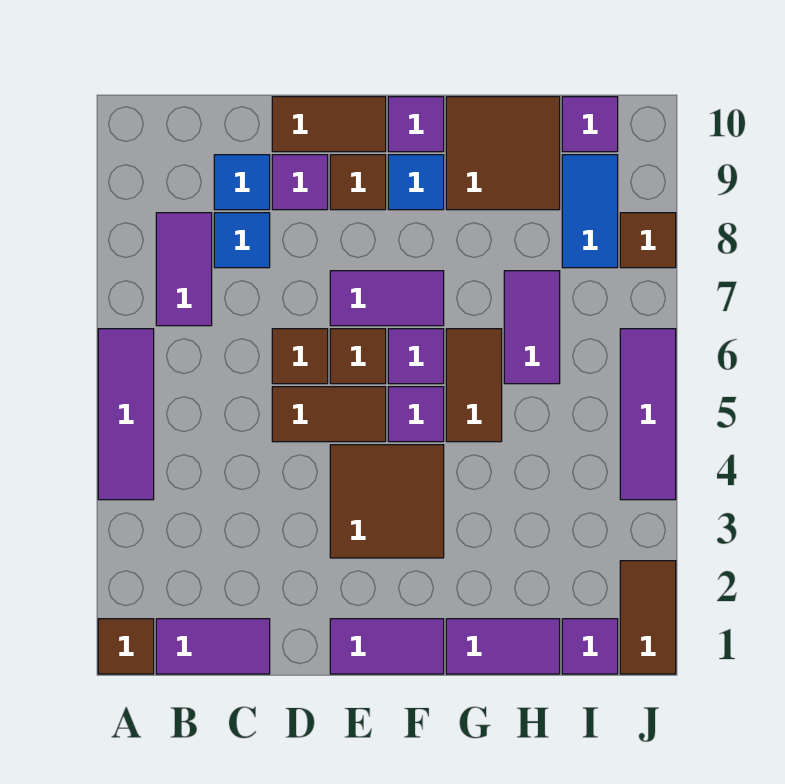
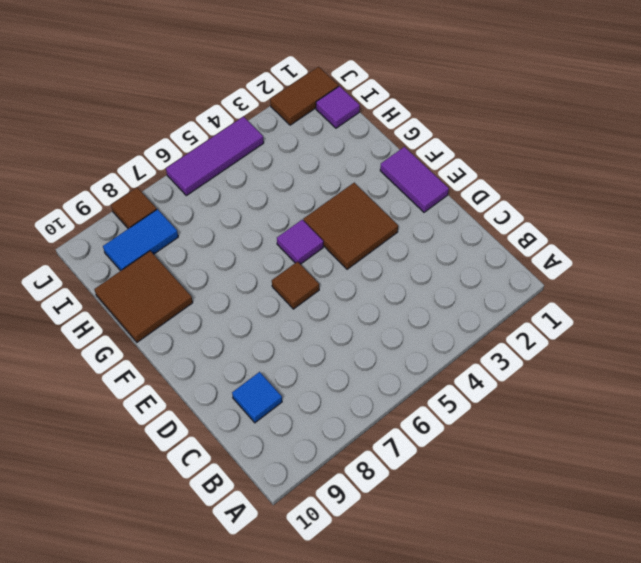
none -> brown 1x1 tile [98,619,154,674]
none -> purple 1x3 tile [98,329,154,500]
none -> purple 1x2 tile [156,619,270,674]

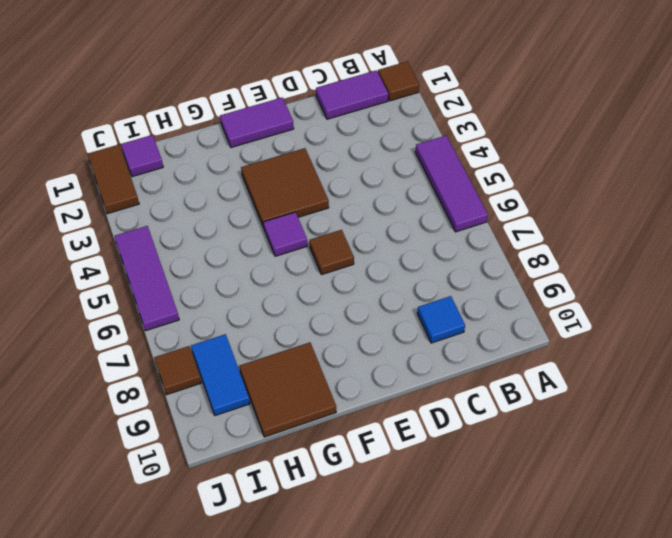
none -> purple 1x2 tile [156,213,212,326]
none -> blue 1x1 tile [214,213,270,268]
none -> brown 1x2 tile [272,387,386,442]

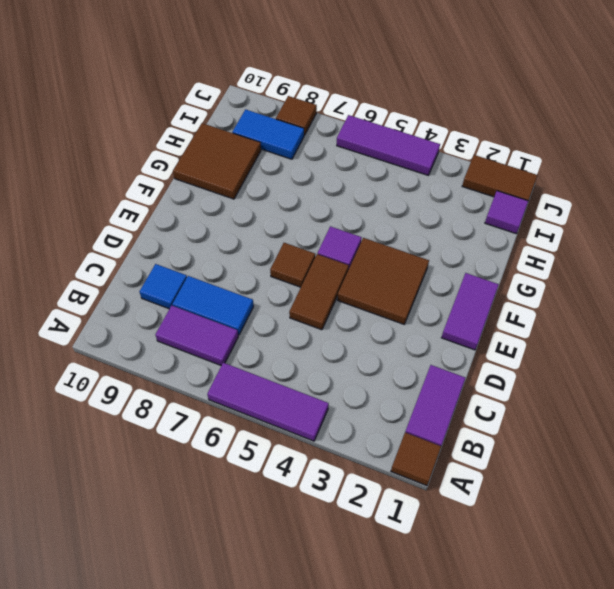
blue 1x2 tile [173,276,254,335] -> blue 1x1 tile [214,213,270,268]
none -> brown 1x1 tile [272,329,328,384]
none -> purple 1x1 tile [272,155,328,210]
none -> brown 1x2 tile [272,97,386,152]

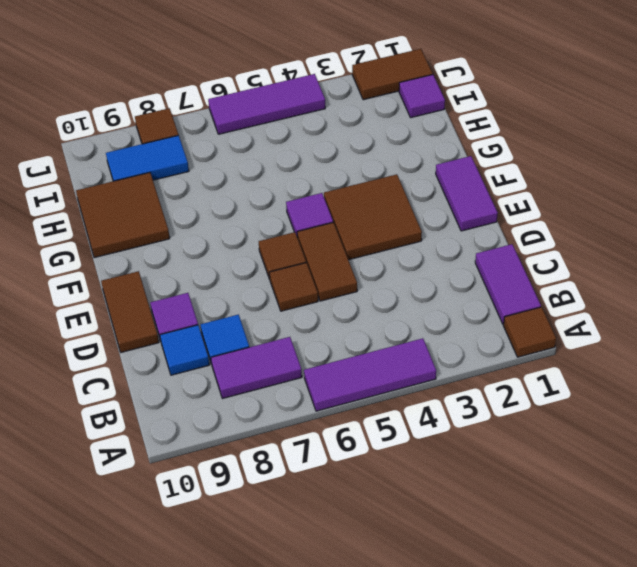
none -> purple 1x2 tile [330,271,444,326]
none -> brown 1x1 tile [330,155,386,210]
none -> purple 1x1 tile [388,329,444,384]

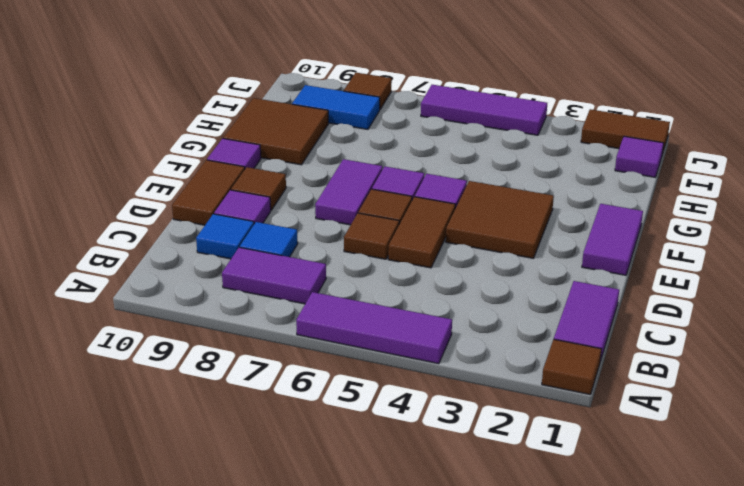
none -> blue 1x1 tile [388,155,444,210]
none -> purple 1x2 tile [446,619,560,674]
none -> brown 1x2 tile [446,329,502,442]

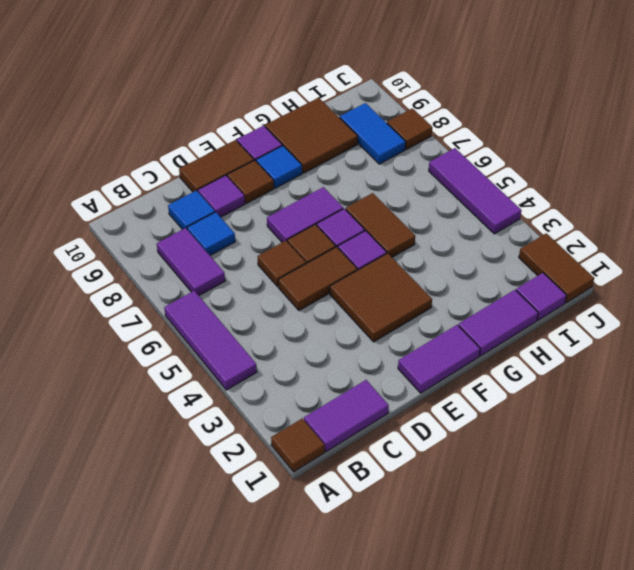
none -> purple 1x2 tile [504,271,560,384]
none -> purple 1x1 tile [562,97,618,152]

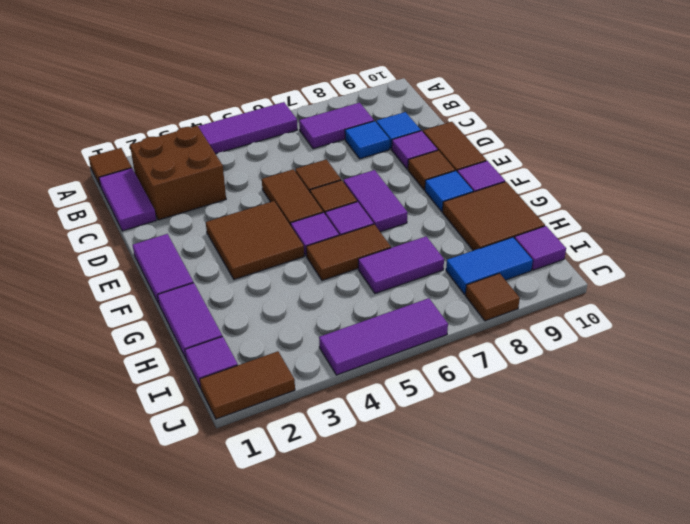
brown 2x2 brick [130,126,226,220] -> none

